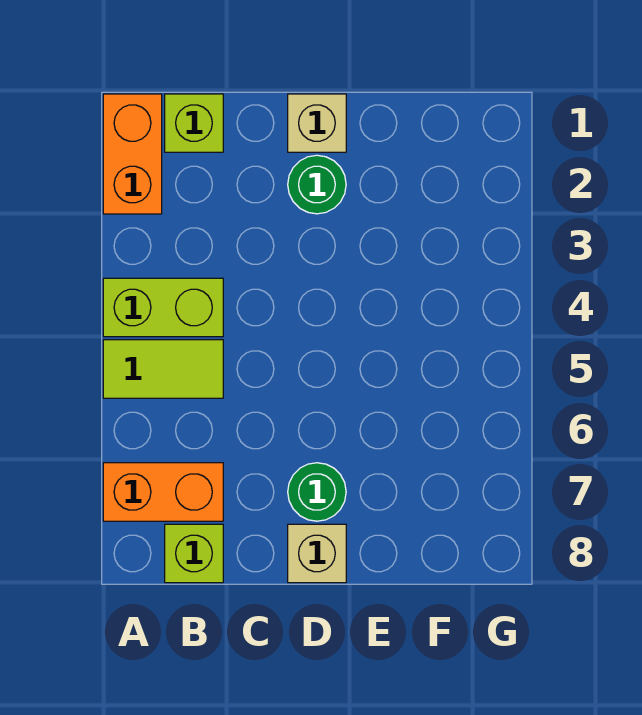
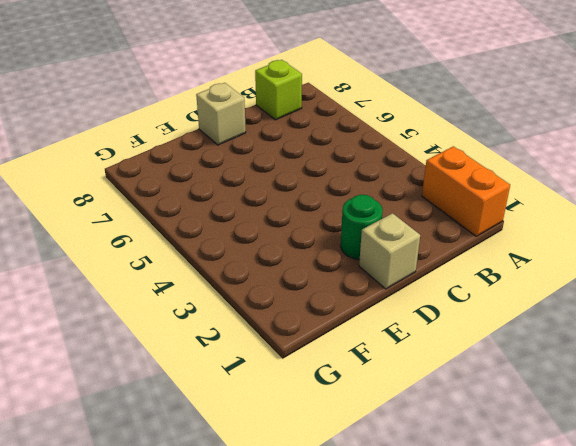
none -> lime 1x2 brick [103,278,223,337]
none -> lime 1x2 tile [103,340,223,398]

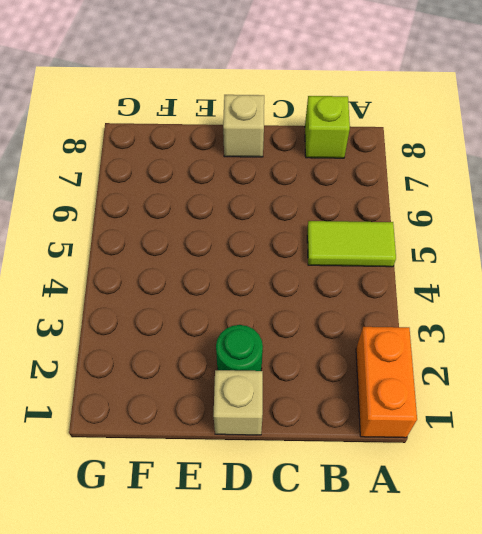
none -> lime 1x2 brick [103,278,223,337]
none -> orange 1x2 brick [103,463,223,521]

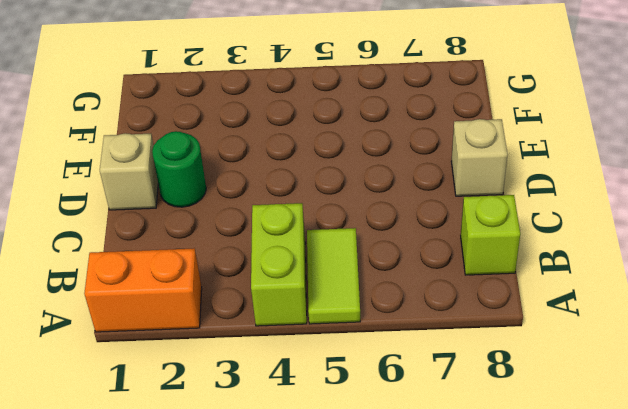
none -> orange 1x2 brick [103,463,223,521]
none -> lime 1x1 brick [165,94,223,152]

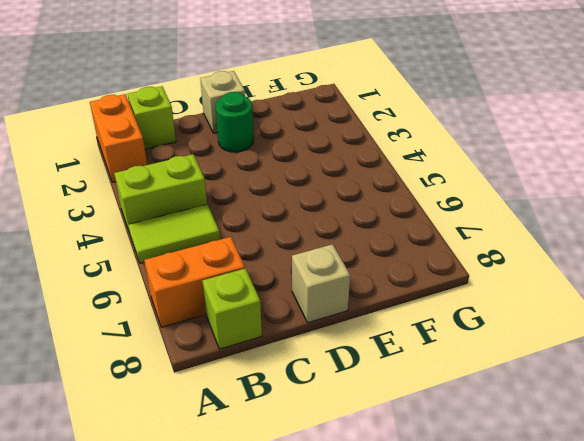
none -> green 1x1 round brick [288,463,346,521]

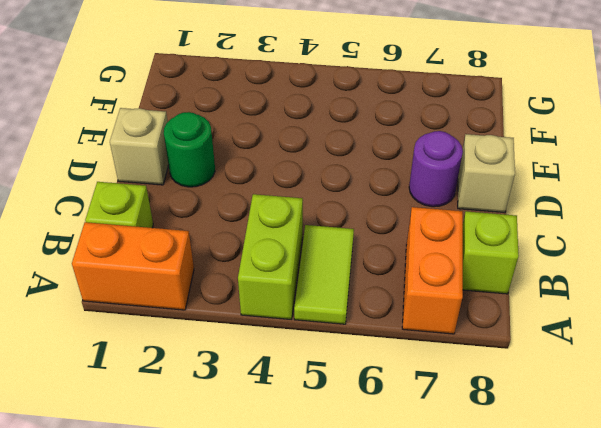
purple 1x1 round brick [409,131,463,207] -> green 1x1 round brick [288,463,346,521]

